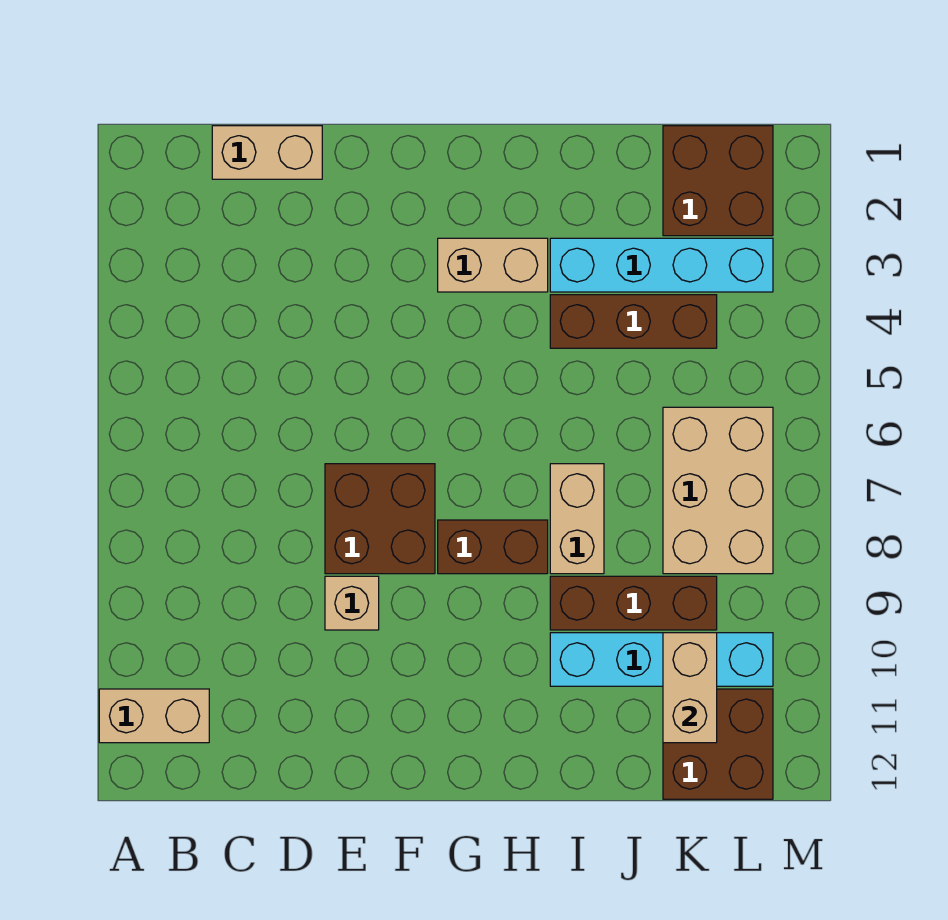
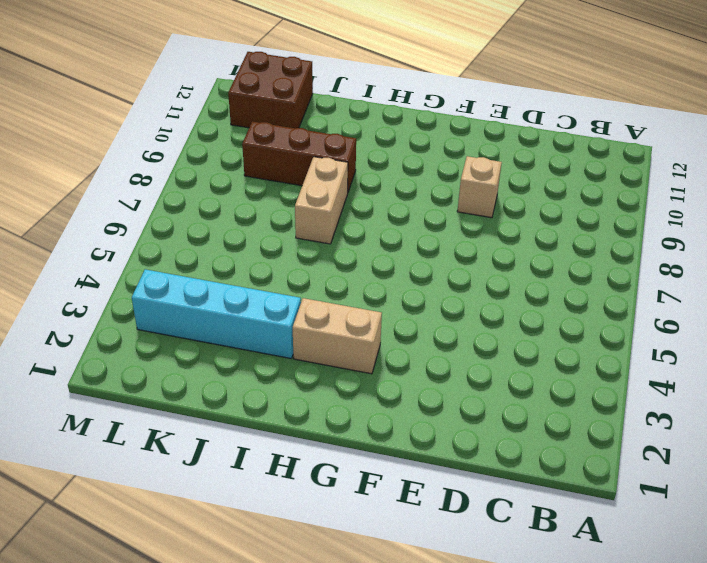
none -> tan 1x2 brick [99,689,209,743]
none -> tan 1x2 brick [212,126,322,179]
none -> brown 2x2 brick [325,464,435,574]

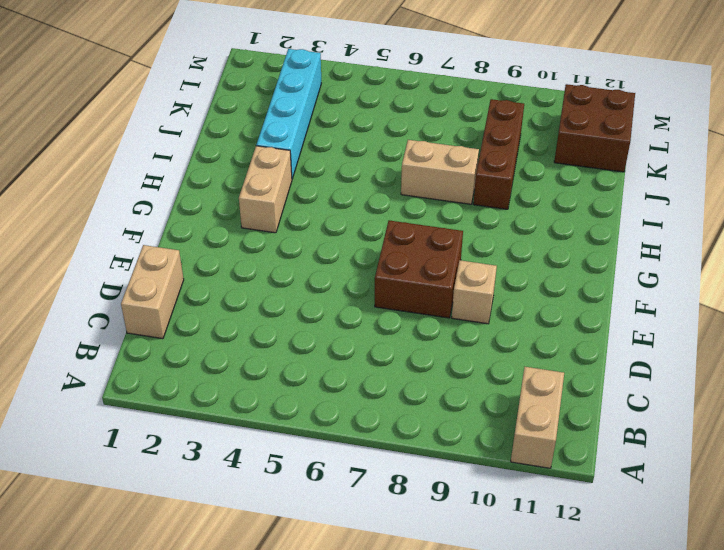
none -> brown 1x2 brick [438,520,548,574]
none -> brown 1x3 brick [550,295,717,348]
none -> cyan 1x4 brick [550,633,773,686]

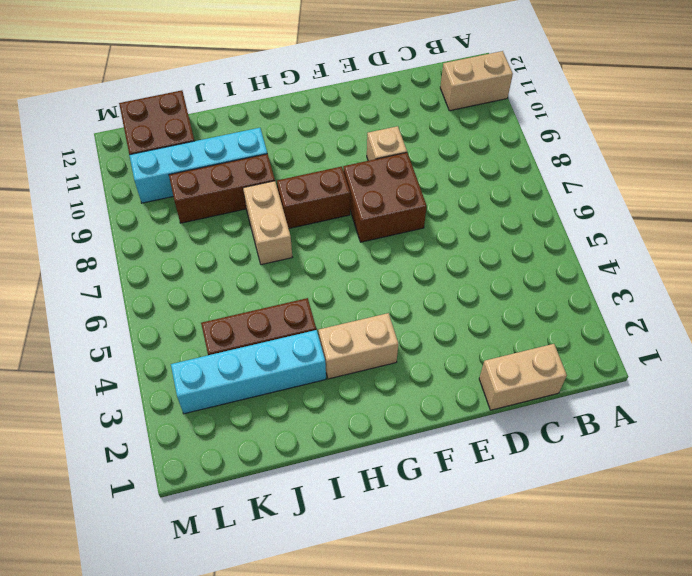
none -> brown 2x2 brick [663,126,773,236]
none -> tan 2x3 brick [663,407,773,574]
none -> tan 1x2 brick [663,633,717,743]

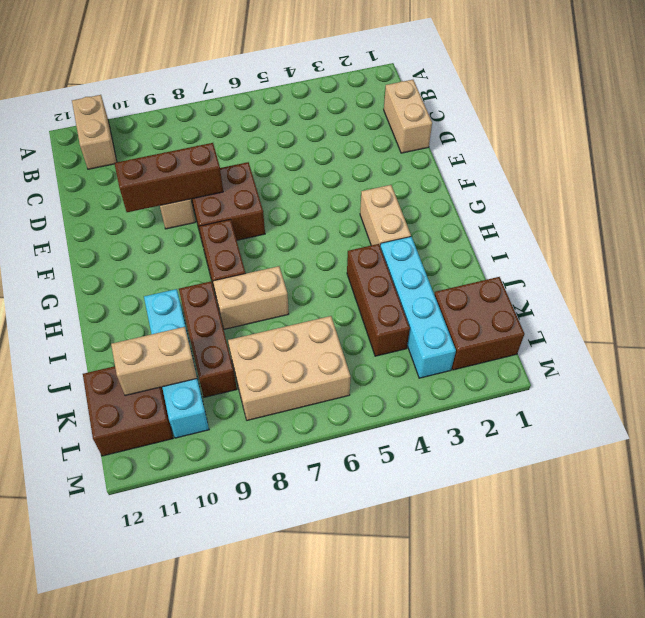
brown 1x3 brick [114,143,223,212] -> none

